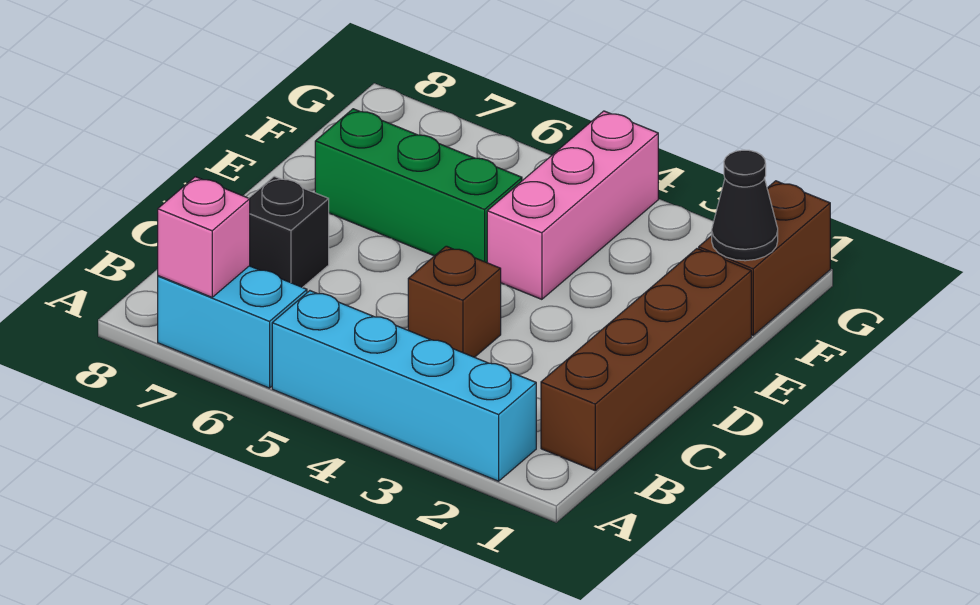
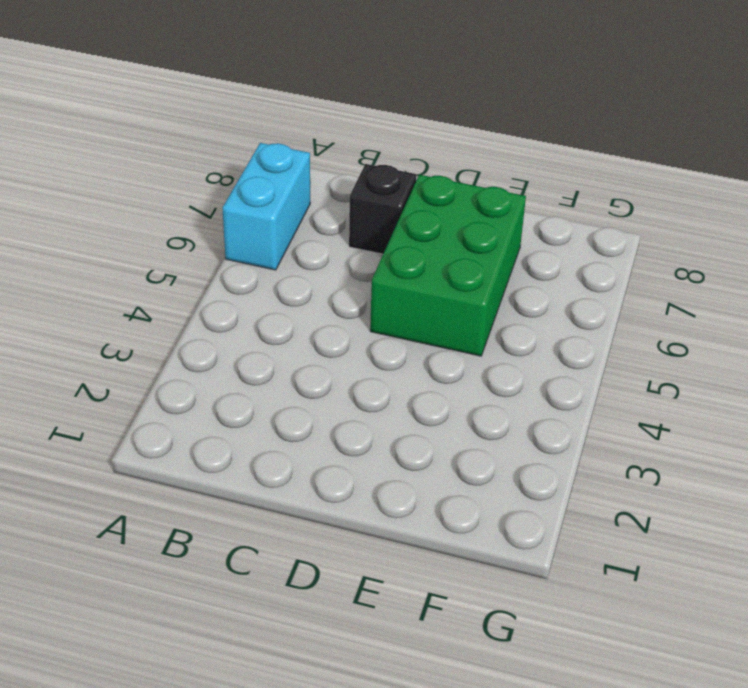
green 2x3 brick [370,175,526,356] -> green 1x3 brick [315,109,522,263]
none -> cyan 1x4 brick [272,291,536,481]
none -> brown 1x4 brick [541,249,751,471]

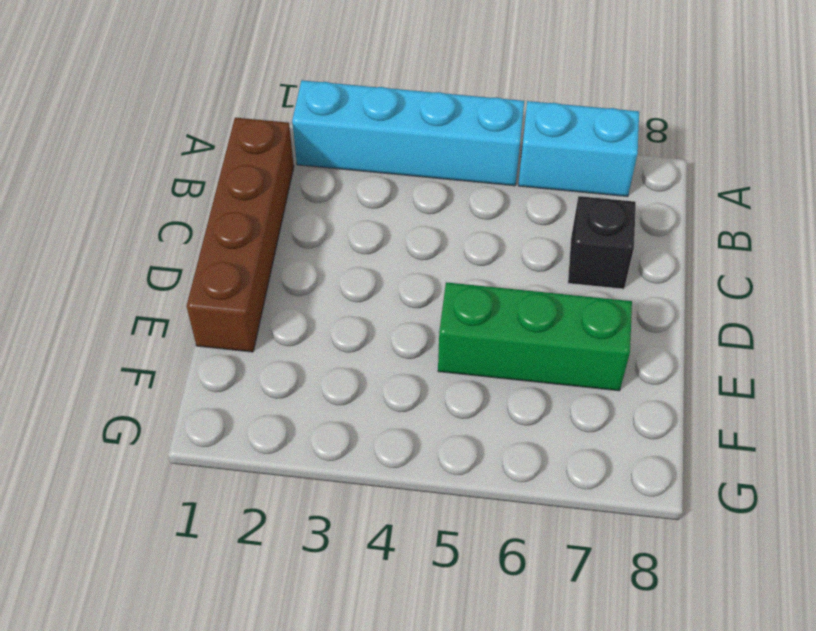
none -> brown 1x1 brick [408,246,501,357]
none -> pink 1x3 brick [487,111,658,299]

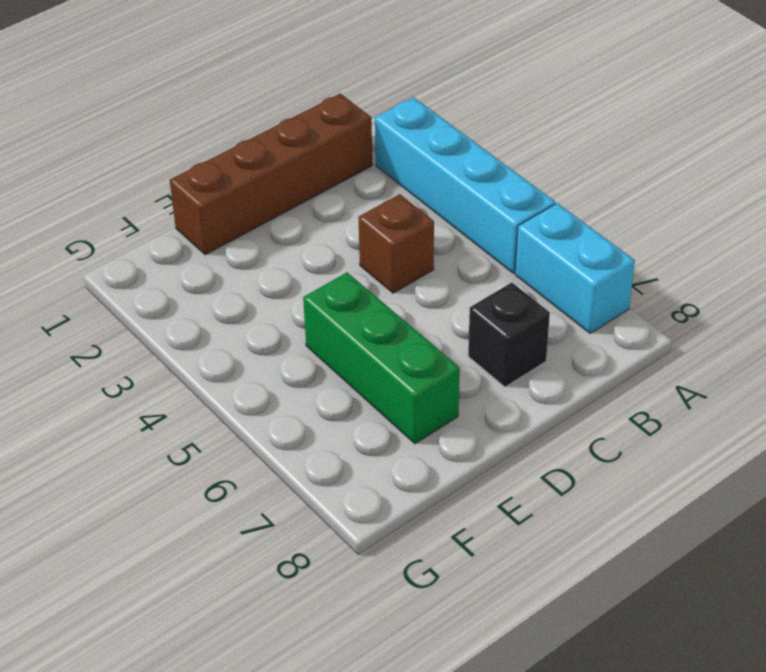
none -> pink 1x3 brick [487,111,658,299]
none -> brown 1x2 brick [699,181,830,335]

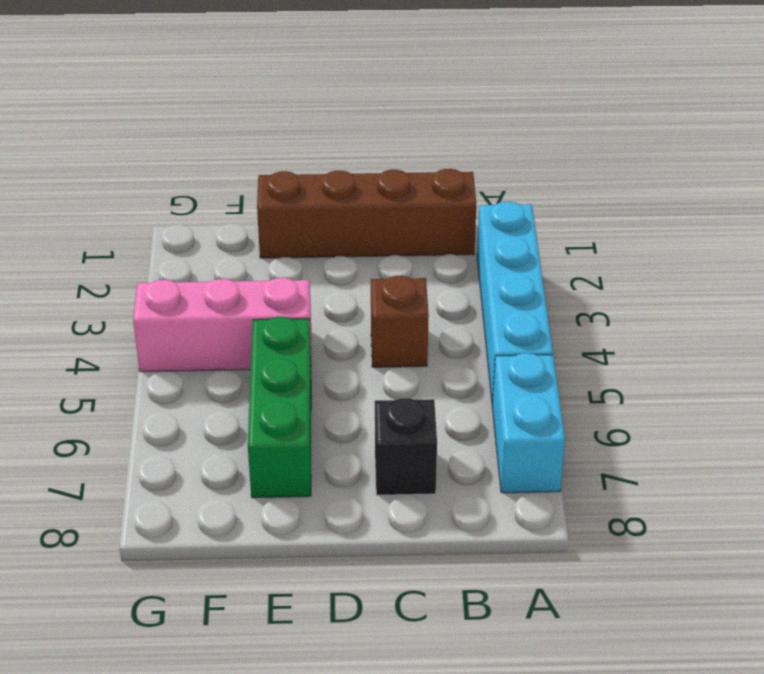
none -> brown 1x2 brick [699,181,830,335]
none -> pink 1x1 brick [158,177,250,297]

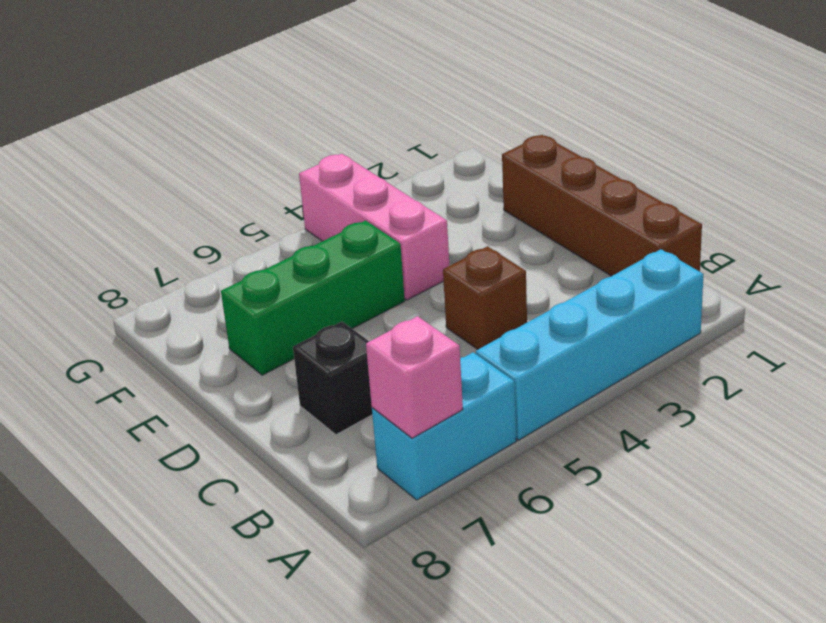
none -> brown 1x2 brick [699,181,830,335]
none -> black 1x1 cone [712,150,778,261]

